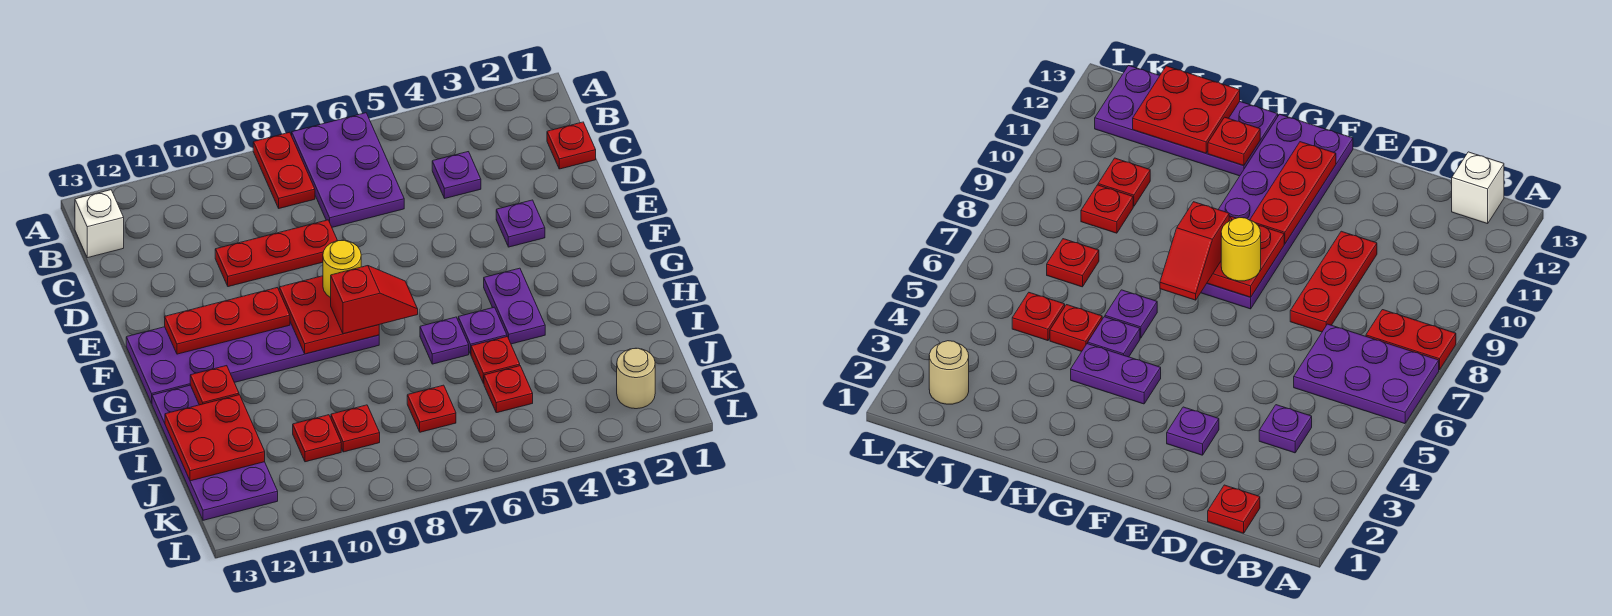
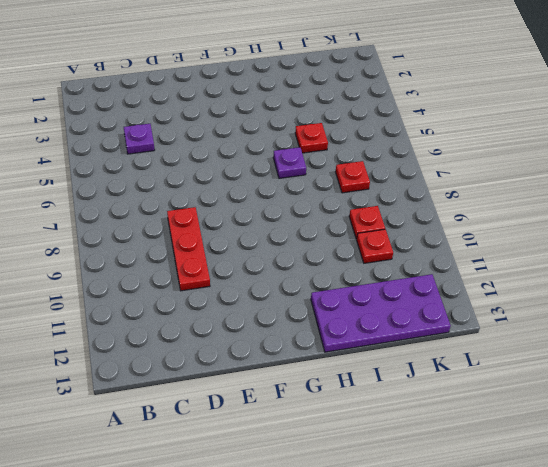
none -> purple 2x3 plate [292,113,404,227]
none -> red 1x2 plate [253,132,315,208]
none -> white 1x1 brick [75,190,124,258]

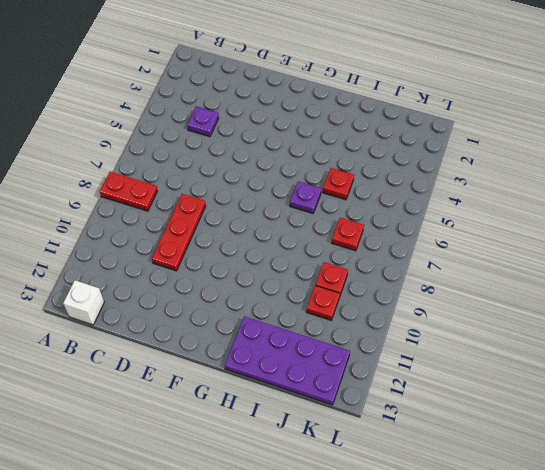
none -> purple 2x3 plate [292,113,404,227]
none -> red 1x1 plate [547,122,596,169]
none -> purple 1x1 plate [496,200,545,247]

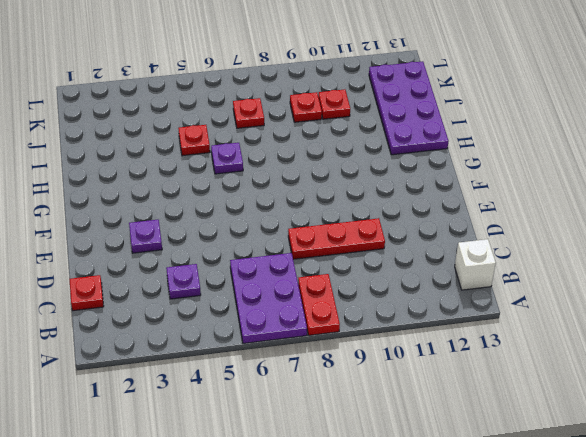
none -> purple 2x6 plate [126,322,379,403]
none -> purple 1x2 plate [484,268,545,344]
none -> purple 1x1 plate [458,307,507,354]

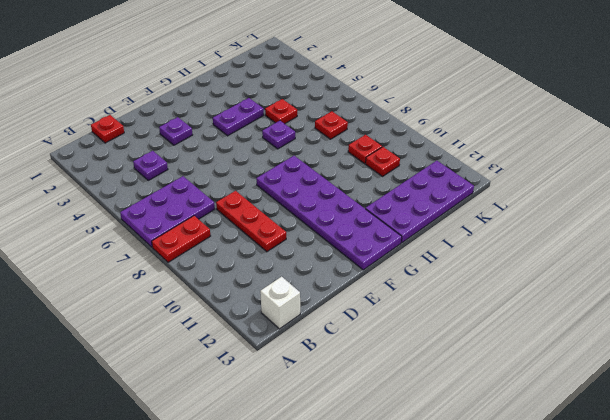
none -> purple 1x1 plate [458,307,507,354]
none -> red 1x1 plate [484,366,533,413]
none -> tan 1x1 round brick [617,348,655,409]

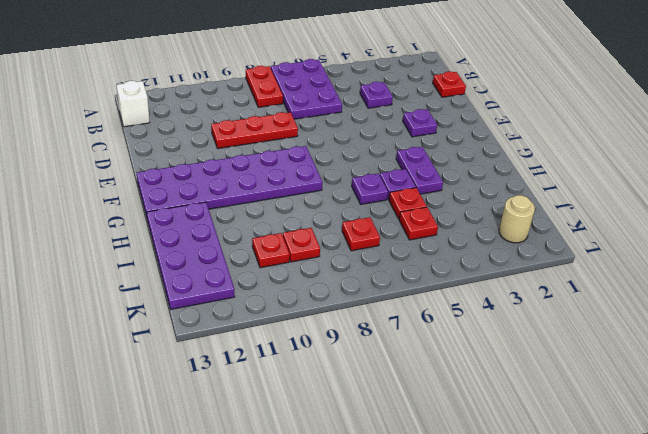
none -> red 2x2 plate [279,276,379,354]
none -> red 1x3 plate [165,288,290,354]
none -> red 1x1 plate [190,366,239,405]

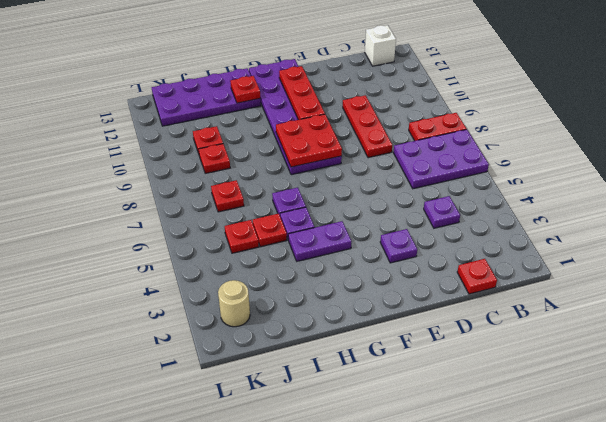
none -> red 2x2 plate [165,395,265,481]
none -> yellow 1x1 round brick [323,240,361,298]
none -> red 1x2 slope [331,266,418,334]

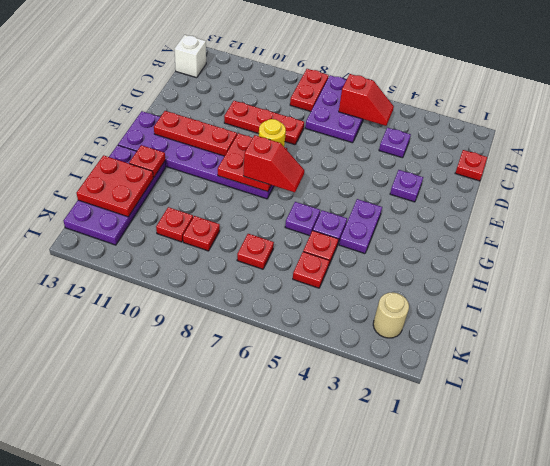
red 1x2 slope [339,74,394,126] -> none

